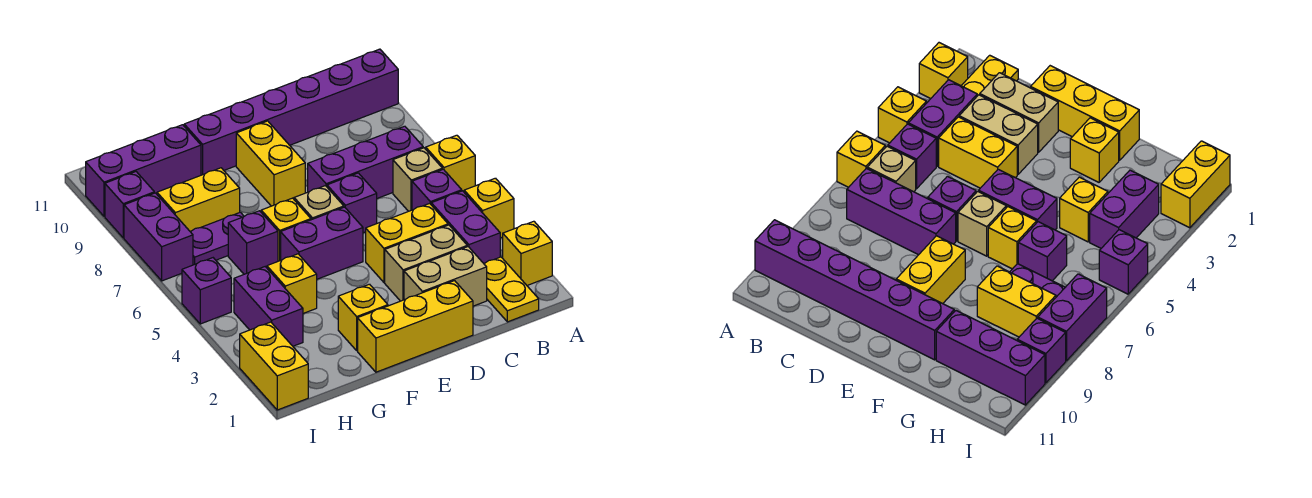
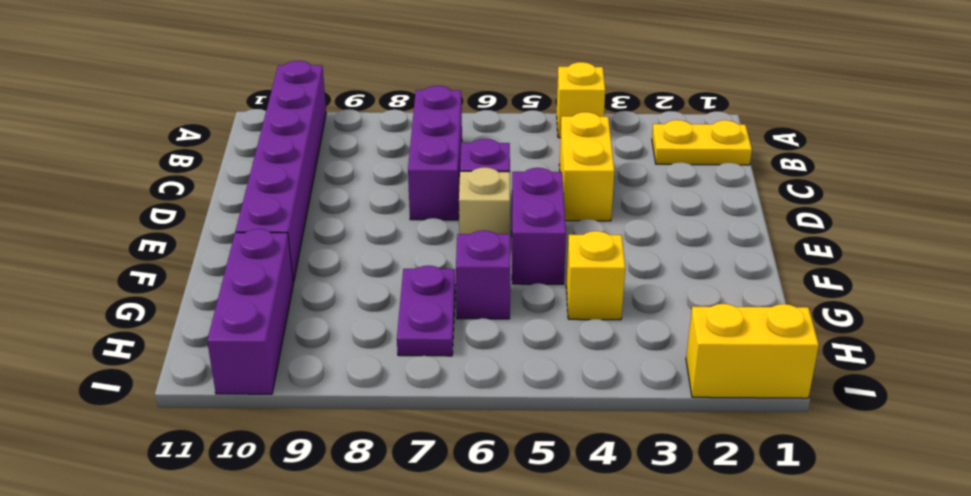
none -> yellow 1x1 brick [503,221,552,285]
none -> yellow 1x1 brick [426,135,475,192]
none -> purple 1x2 brick [431,191,500,263]

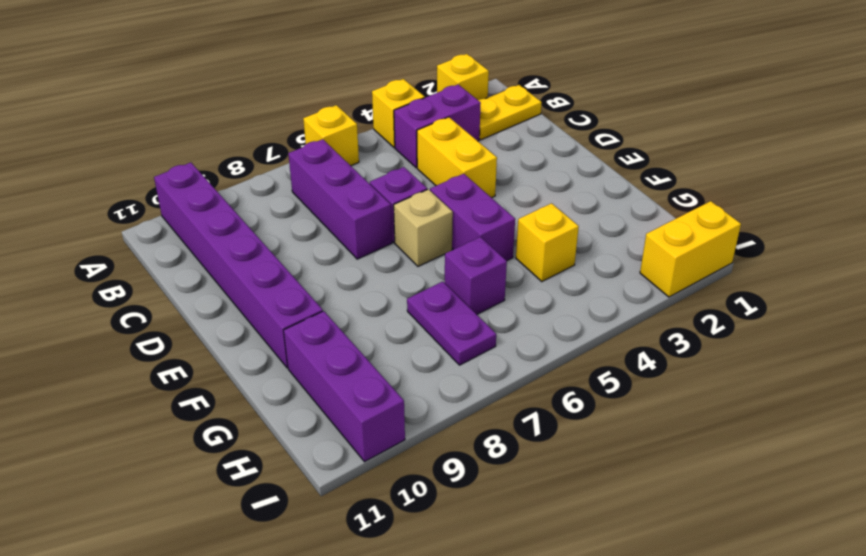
none -> purple 1x1 brick [412,169,462,210]
none -> tan 1x1 brick [393,148,442,211]
none -> tan 1x2 brick [404,247,487,306]

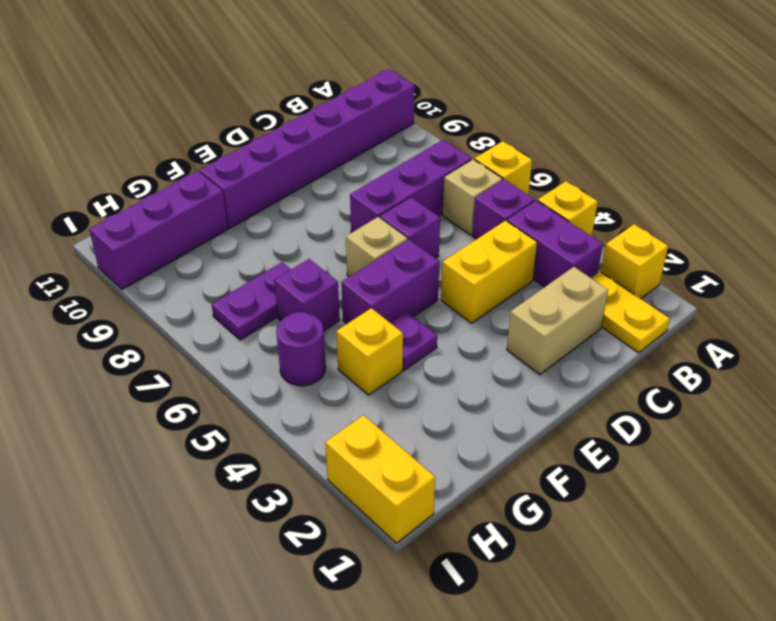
purple 1x1 plate [390,312,437,370] -> none
purple 1x1 round brick [276,312,326,386] -> none
none -> tan 1x2 brick [385,225,467,301]
none -> yellow 1x3 brick [358,281,473,372]
none -> yellow 1x2 brick [236,121,305,206]

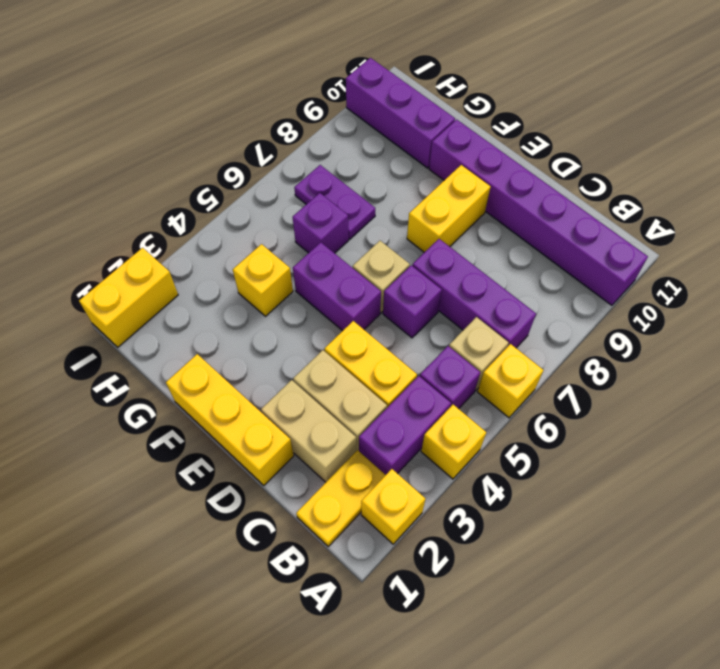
none -> yellow 1x1 brick [338,284,388,351]
none -> yellow 1x1 brick [261,198,311,261]
none -> yellow 1x2 brick [157,168,240,231]

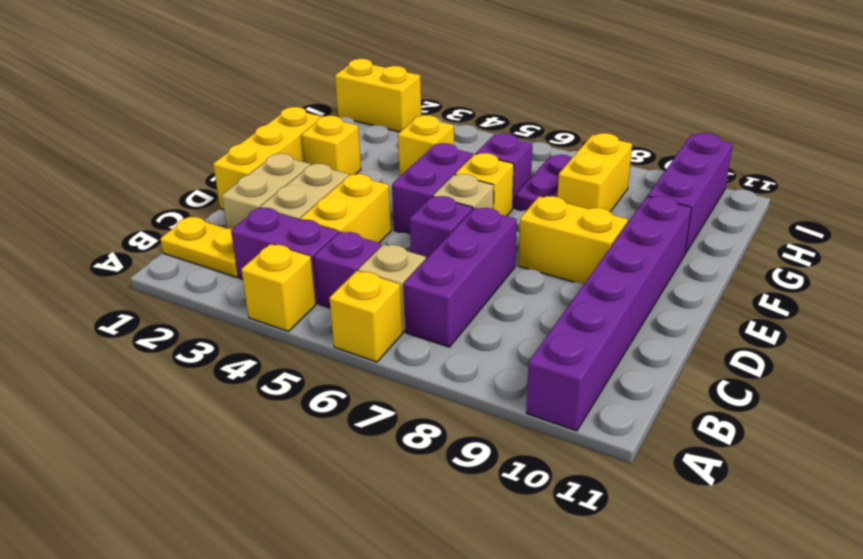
none -> yellow 1x1 brick [503,221,552,285]
none -> purple 1x2 brick [234,267,303,346]
none -> purple 1x1 brick [182,258,231,324]

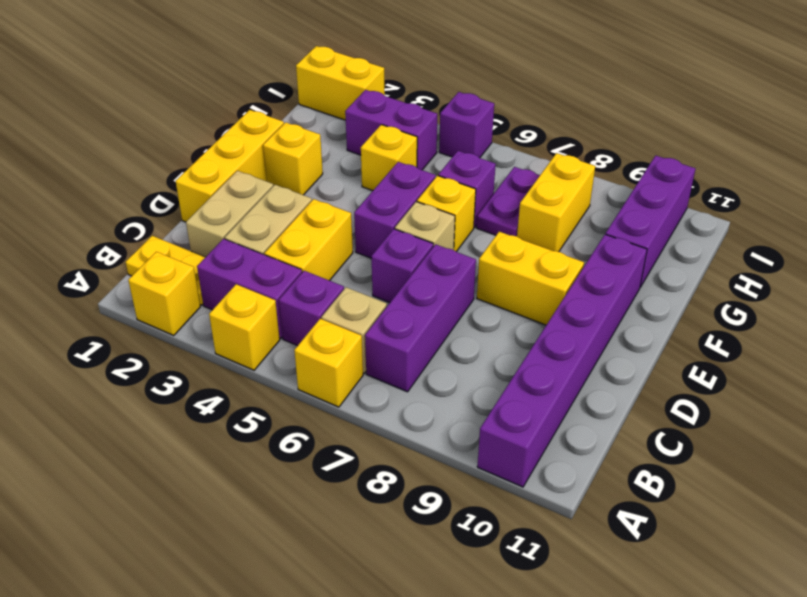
none -> purple 1x2 brick [124,193,193,281]
none -> purple 1x1 brick [105,172,154,238]

